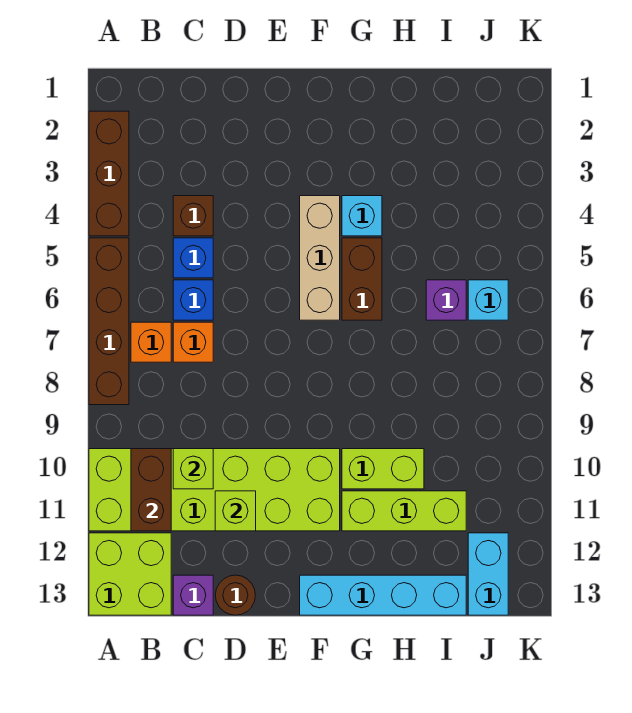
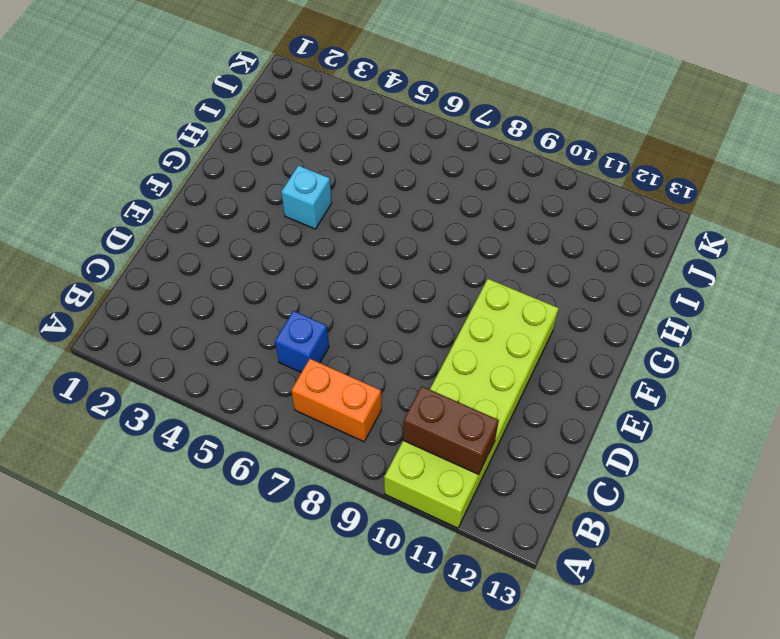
orange 1x2 brick [291,359,381,442] -> orange 1x1 brick [131,322,171,362]
none -> brown 1x3 brick [89,111,129,236]
none -> brown 1x4 brick [89,238,129,405]
none -> lime 2x2 brick [89,533,171,615]

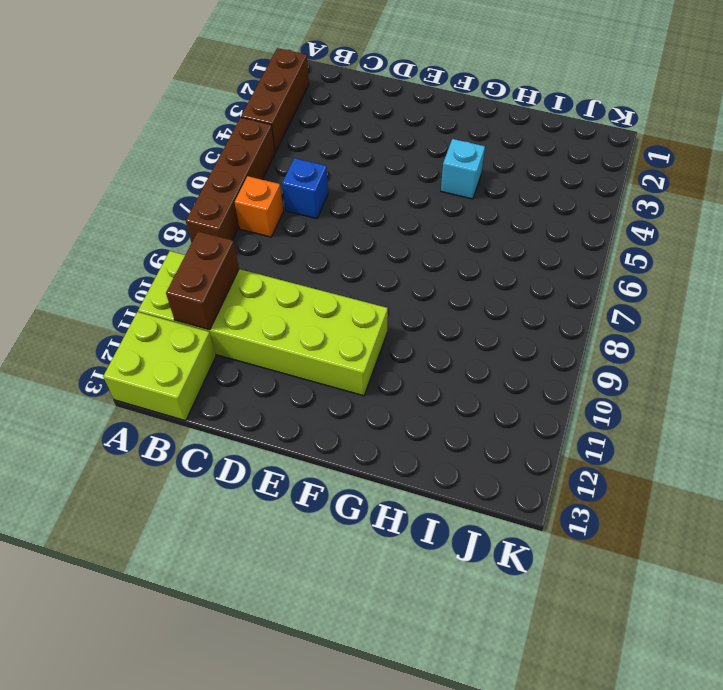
none -> brown 1x1 brick [173,196,213,236]
none -> blue 1x1 brick [173,238,213,278]
none -> orange 1x1 brick [173,322,213,362]

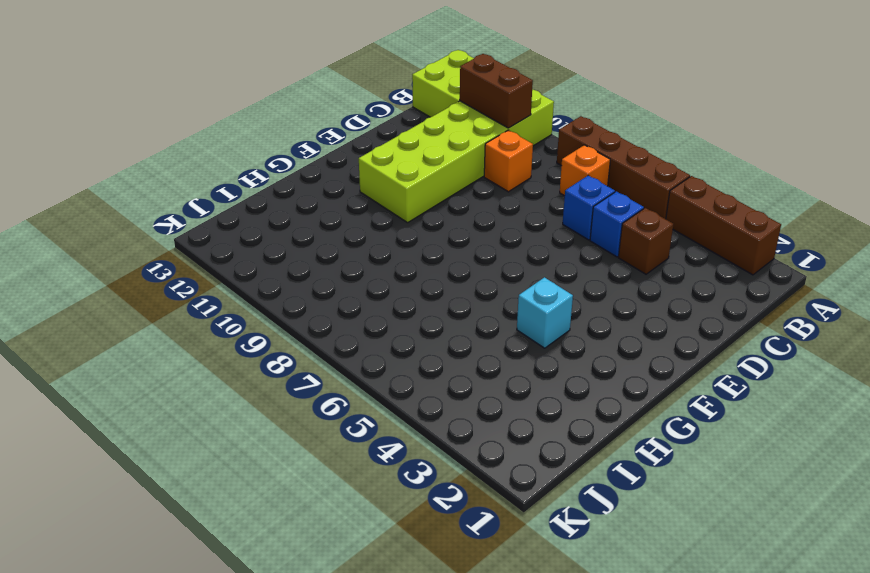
orange 1x1 brick [484,130,533,192] -> orange 1x1 brick moved to [173,322,213,362]
none -> purple 1x1 brick [173,575,213,615]
none -> brown 1x1 round brick [215,575,255,615]
none -> tan 1x3 brick [300,196,340,320]

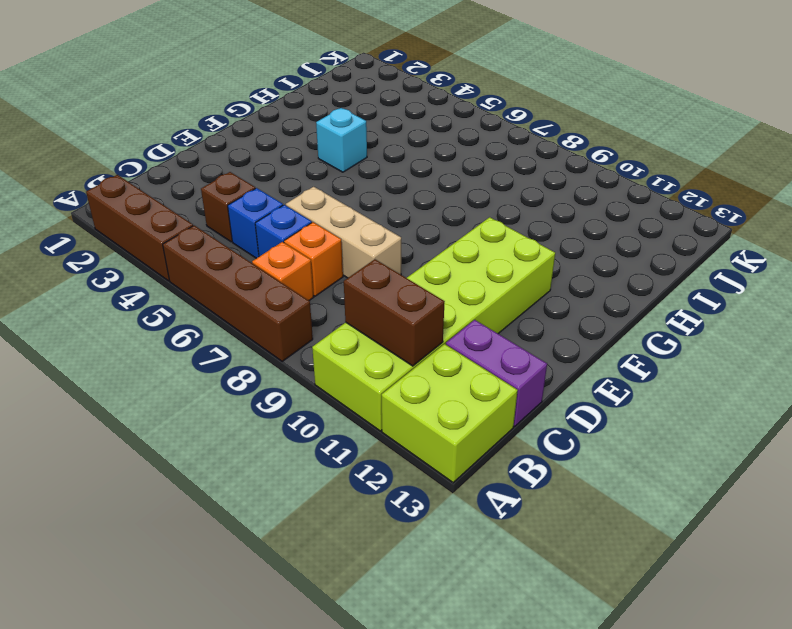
purple 1x2 brick [446,320,547,426] -> purple 1x1 brick [173,575,213,615]
tan 1x3 brick [286,187,401,278] -> tan 1x3 brick moved to [300,196,340,320]
none -> brown 1x1 round brick [215,575,255,615]
none -> cyan 1x4 brick [300,575,466,615]
none -> brown 1x2 brick [342,238,382,320]

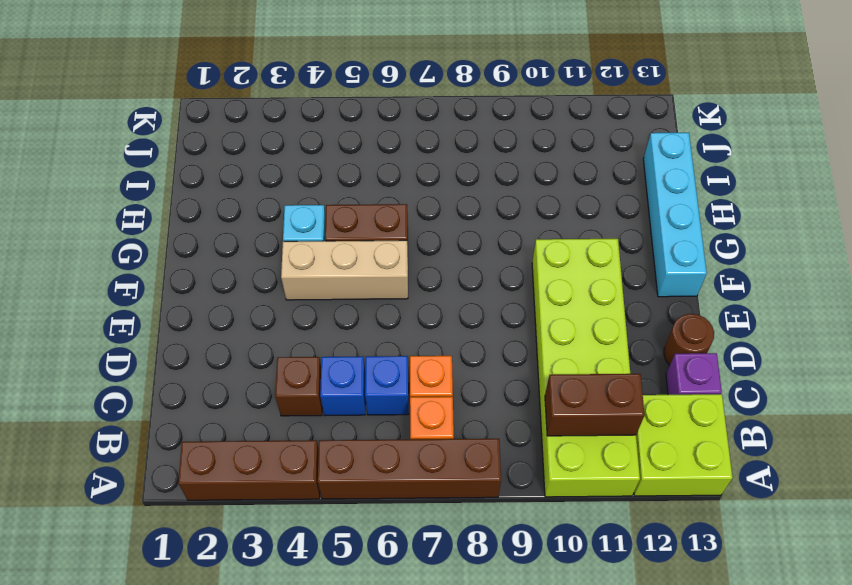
none -> lime 1x2 brick [342,449,424,489]
none -> lime 1x3 brick [342,491,466,531]
none -> purple 1x1 brick [426,280,466,320]

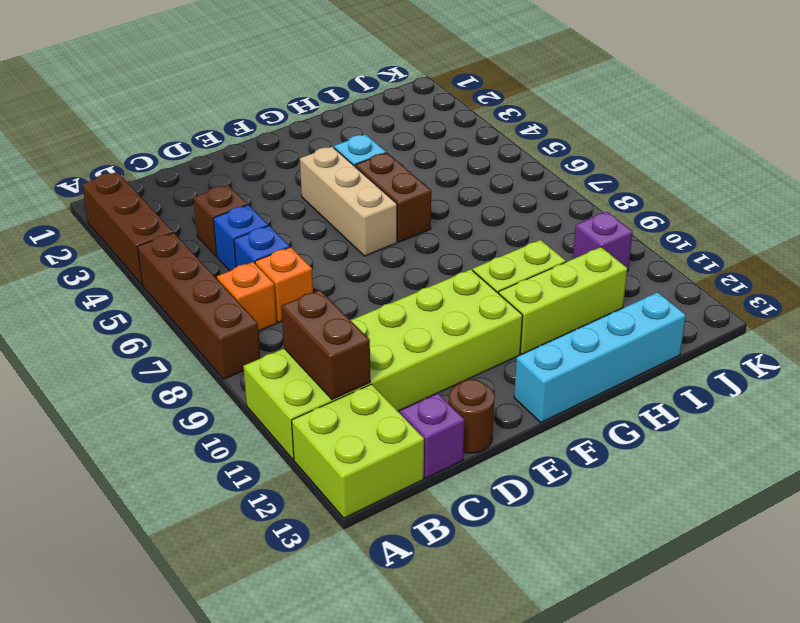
purple 1x1 brick [573,212,633,271] -> purple 1x1 brick moved to [426,280,466,320]
none -> cyan 1x1 brick [468,280,508,320]
none -> cyan 1x2 brick [468,533,508,615]
none -> lime 1x1 brick [173,449,213,489]

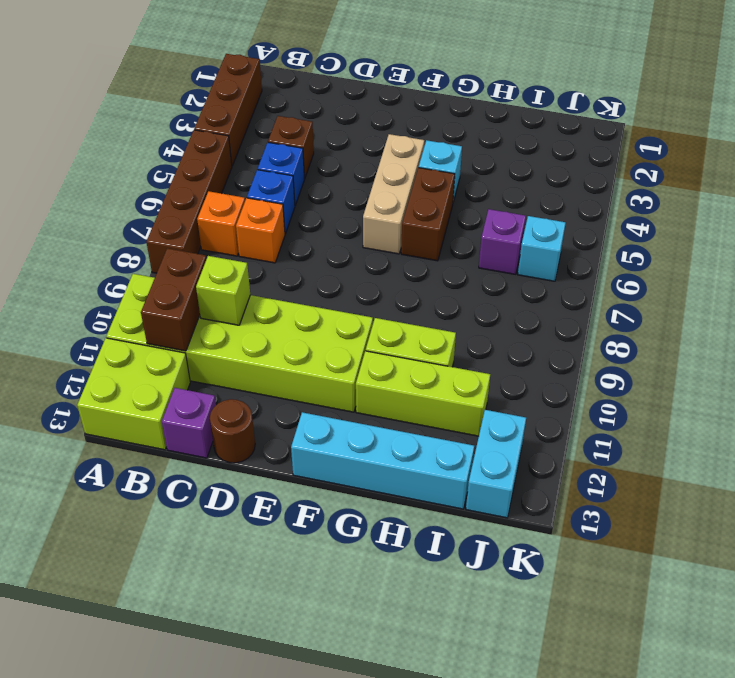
none -> lime 1x1 brick [215,491,256,531]

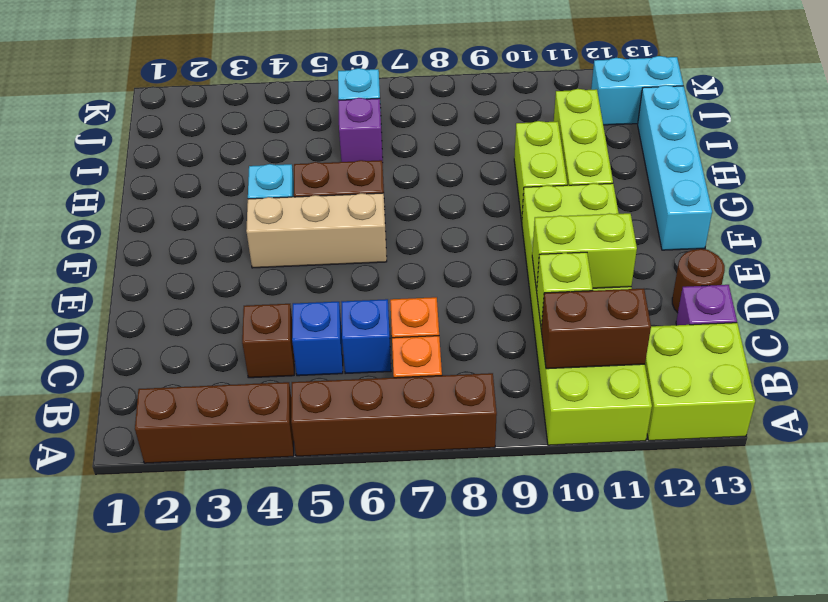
lime 1x2 brick [532,213,637,290] -> lime 1x1 brick [215,491,256,531]

